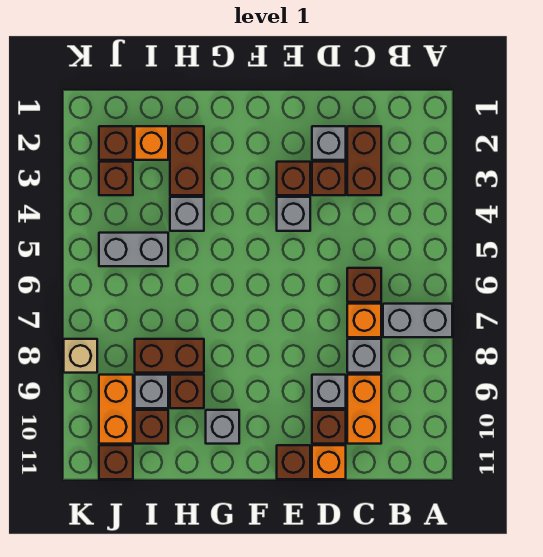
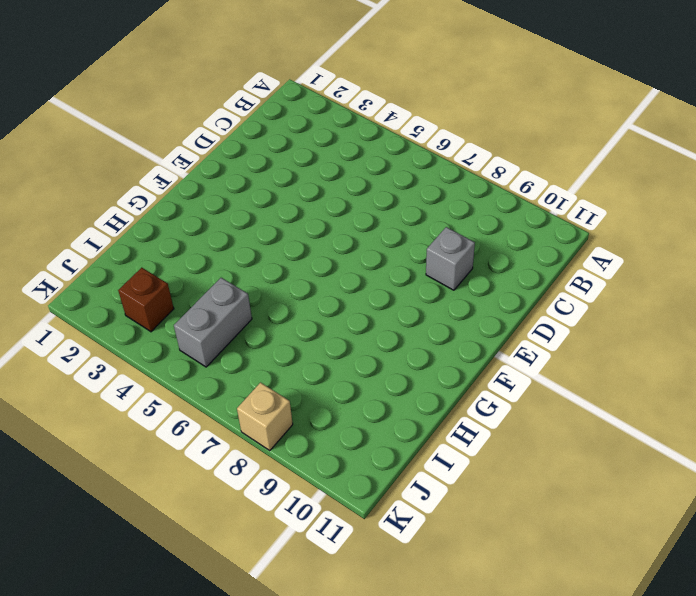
none -> grey 1x2 brick [383,304,452,337]
none -> brown 1x2 brick [347,126,381,195]
none -> brown 1x1 brick [347,268,381,302]

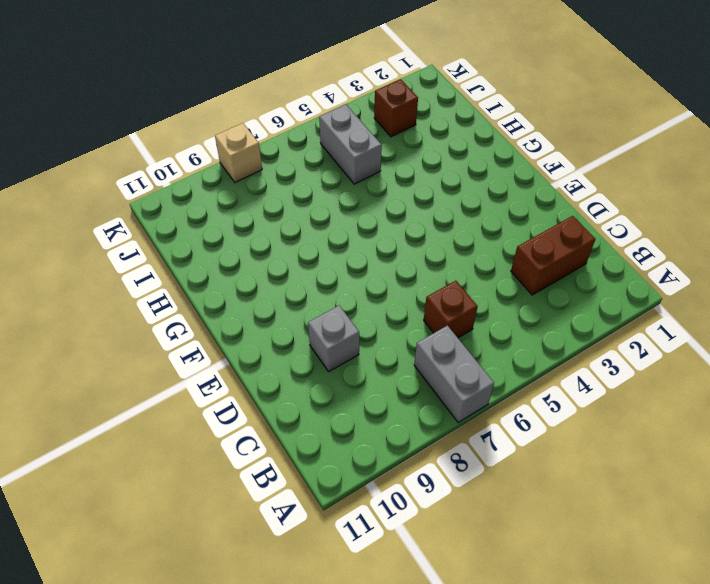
none -> orange 1x1 brick [347,304,381,337]
none -> grey 1x1 brick [347,339,381,373]
none -> orange 1x2 brick [347,375,381,444]

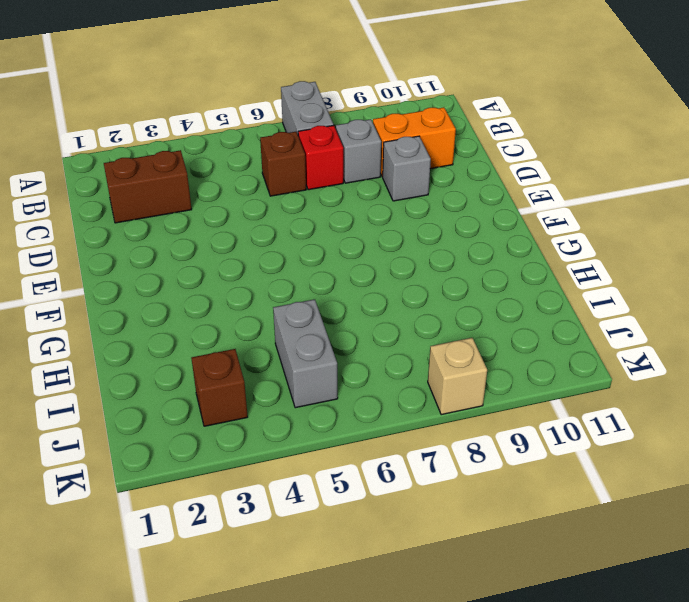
red 1x1 brick [298,125,343,190] -> orange 1x1 brick [347,304,381,337]
none -> grey 1x1 brick [312,126,346,160]
none -> brown 1x1 brick [312,162,346,195]
none -> brown 1x1 brick [312,410,346,444]

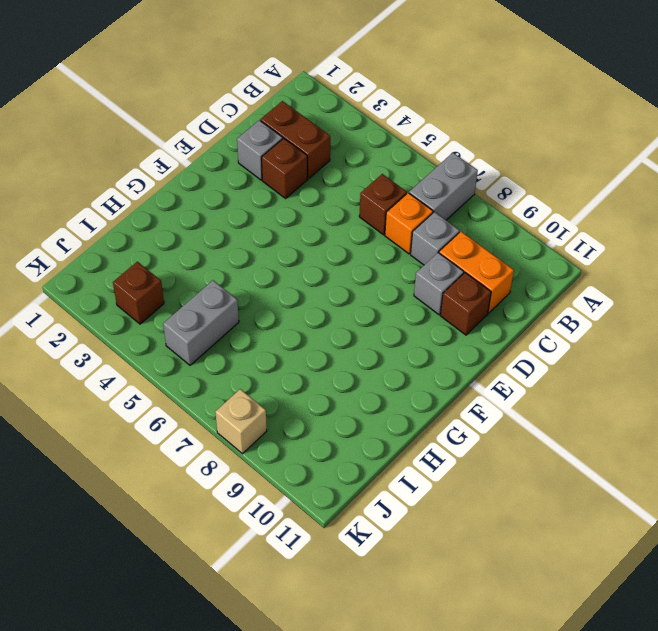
none -> orange 1x1 brick [312,445,346,479]
none -> brown 1x1 brick [277,162,310,195]
none -> grey 1x1 brick [277,197,310,231]

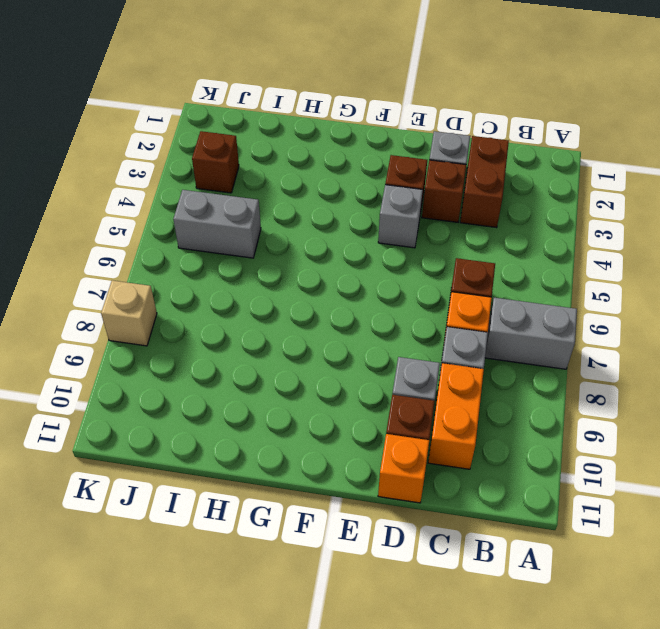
none -> brown 1x1 brick [277,445,310,479]
none -> grey 1x1 brick [206,410,239,444]
none -> brown 1x2 brick [170,126,204,195]

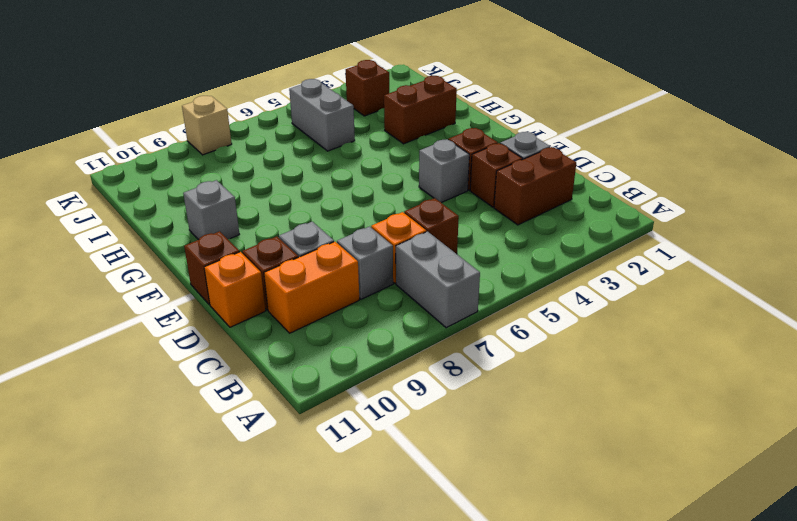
none -> grey 1x1 brick [170,197,204,231]
none -> brown 1x2 brick [135,339,204,373]
none -> brown 1x1 brick [170,375,204,408]

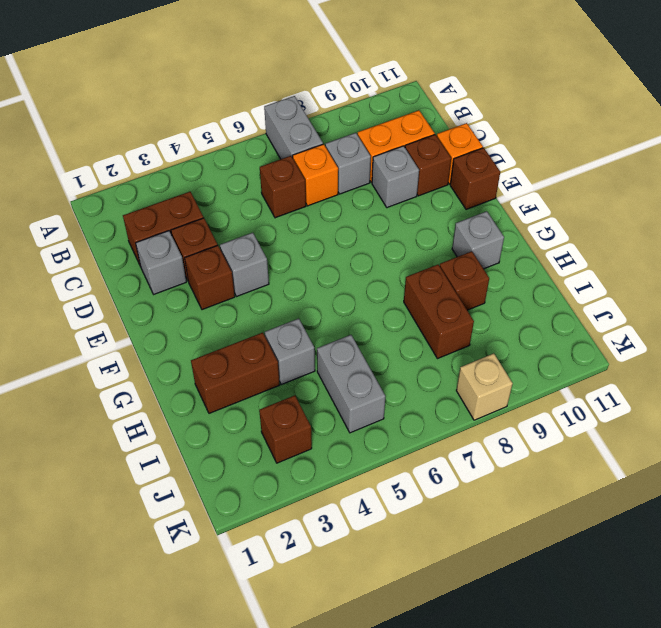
none -> orange 1x1 brick [135,126,168,160]
none -> grey 1x1 brick [135,375,168,408]
none -> brown 1x1 brick [135,410,168,444]

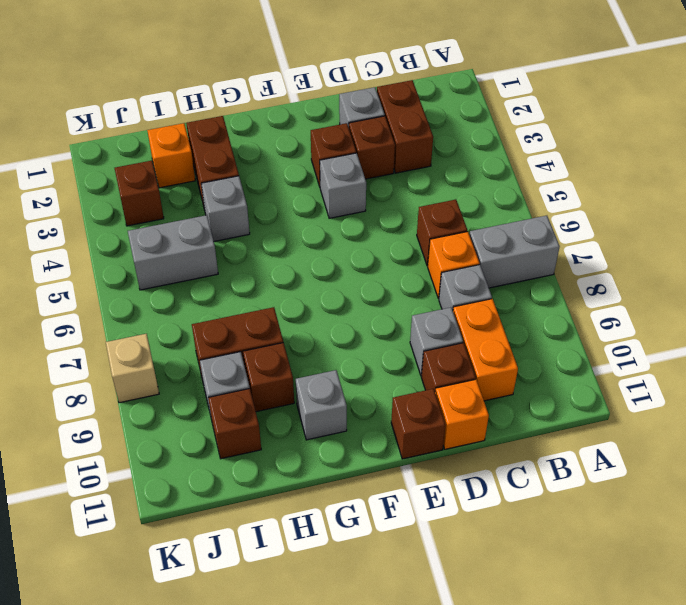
none -> brown 1x1 brick [99,126,133,160]
none -> orange 1x2 brick [99,375,133,444]
none -> brown 1x1 brick [99,445,133,479]

